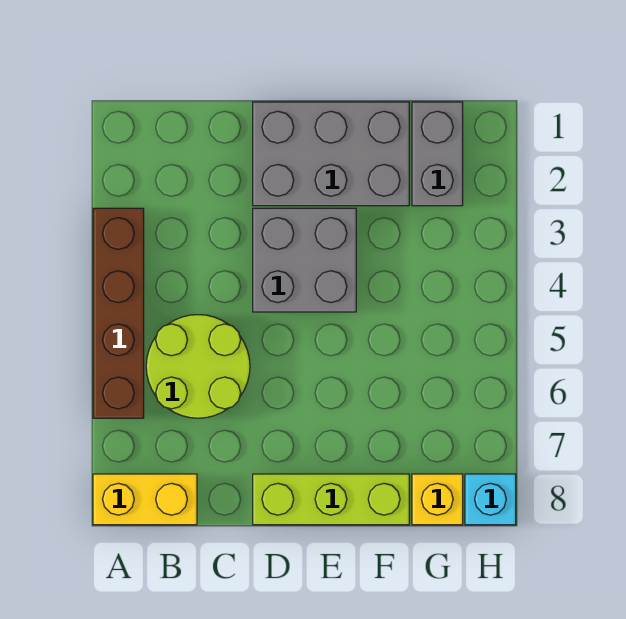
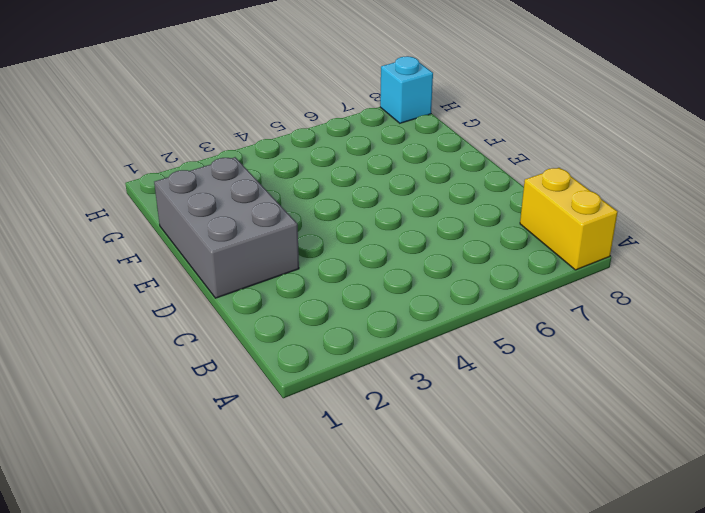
none -> brown 1x4 brick [93,208,144,418]
none -> lime 2x2 round brick [146,315,250,418]

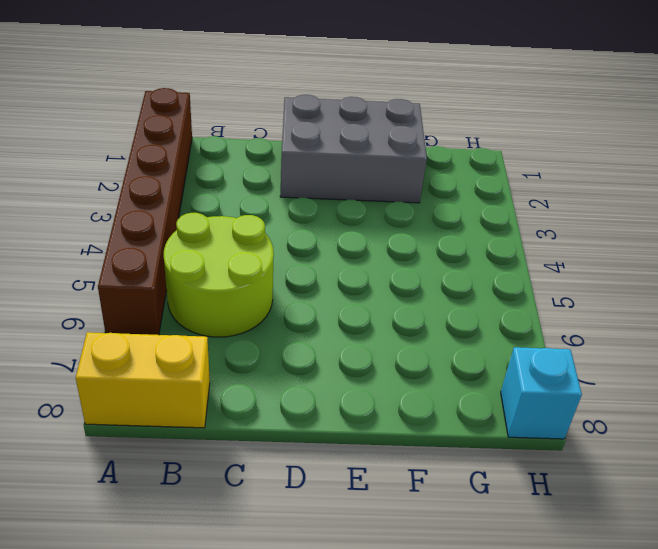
brown 1x6 brick [98,88,192,335] -> brown 1x4 brick [93,208,144,418]
none -> grey 2x2 brick [253,208,356,312]
none -> lime 1x3 brick [253,474,409,525]

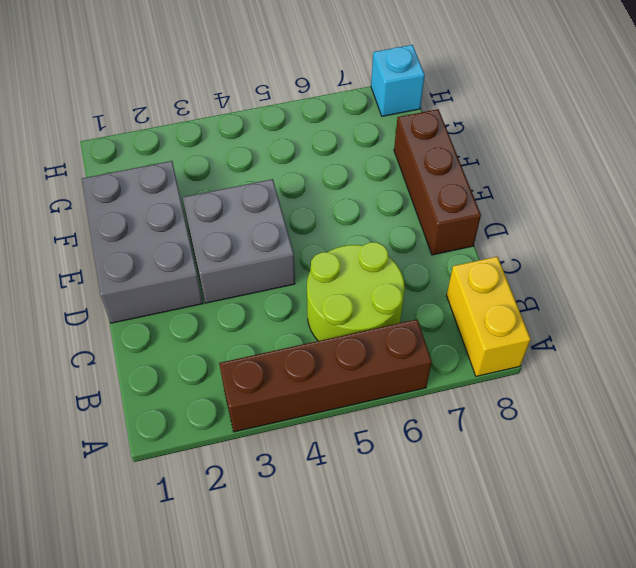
brown 1x3 brick [394,109,481,255] -> lime 1x3 brick [253,474,409,525]
none -> grey 1x2 brick [412,102,463,206]
none -> yellow 1x1 brick [412,474,463,525]

